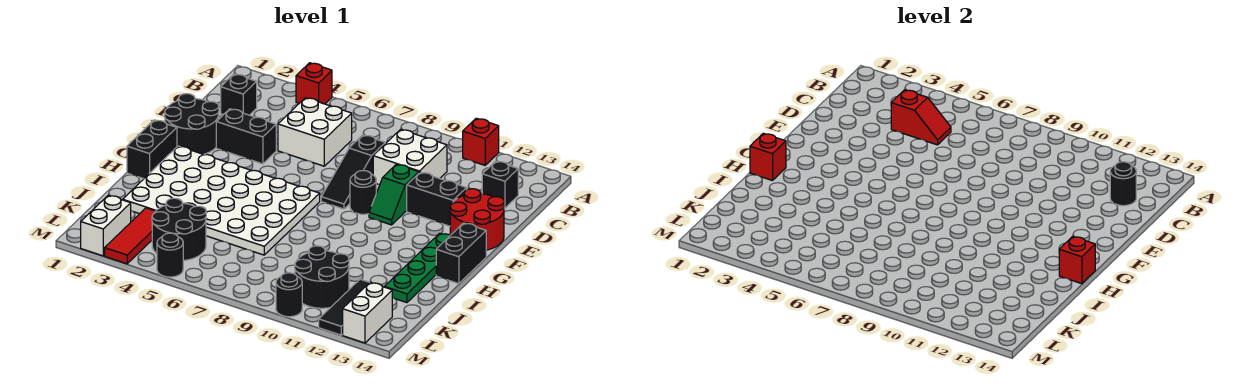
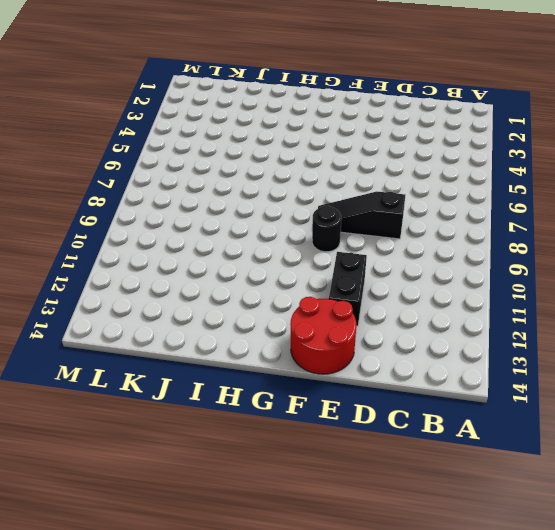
none -> red 1x1 brick [296,63,332,104]
none -> red 1x1 brick [463,118,499,165]
none -> black 1x1 brick [221,74,257,115]

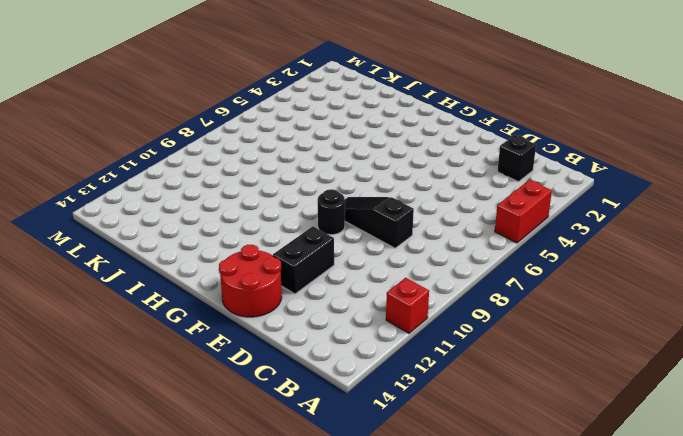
red 1x2 brick [495,180,552,243] -> red 1x1 brick [296,63,332,104]
none -> white 2x2 brick [278,98,352,166]
none -> white 2x2 brick [373,129,447,185]
none -> black 1x1 brick [482,161,518,208]

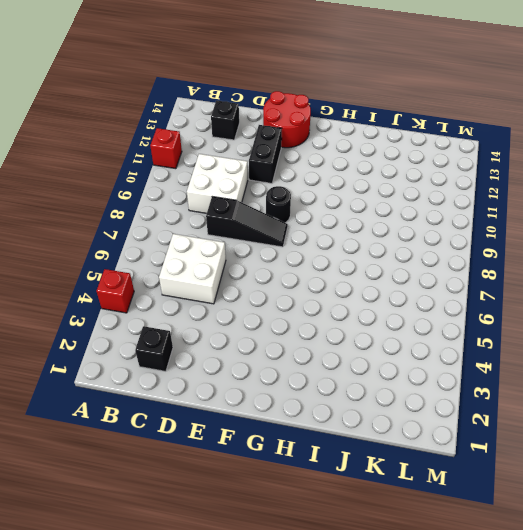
none -> black 2x2 round brick [165,94,219,154]
none -> black 1x2 brick [216,109,276,164]
none -> green 1x2 slope [369,164,419,225]

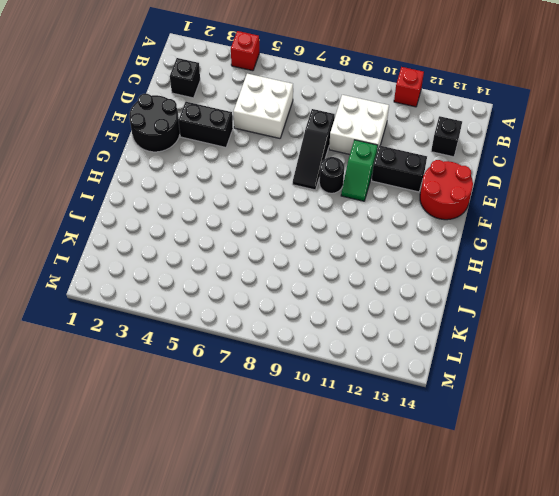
none -> black 1x2 brick [127,120,177,179]
none -> white 4x6 plate [123,146,320,255]
none -> green 1x4 plate [385,233,450,303]

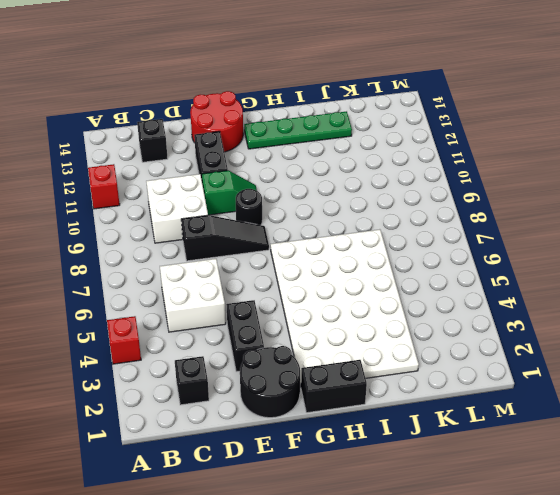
none -> black 1x2 brick [436,223,486,284]
none -> red 1x3 tile [105,208,155,264]
none -> black 2x2 round brick [152,198,206,260]

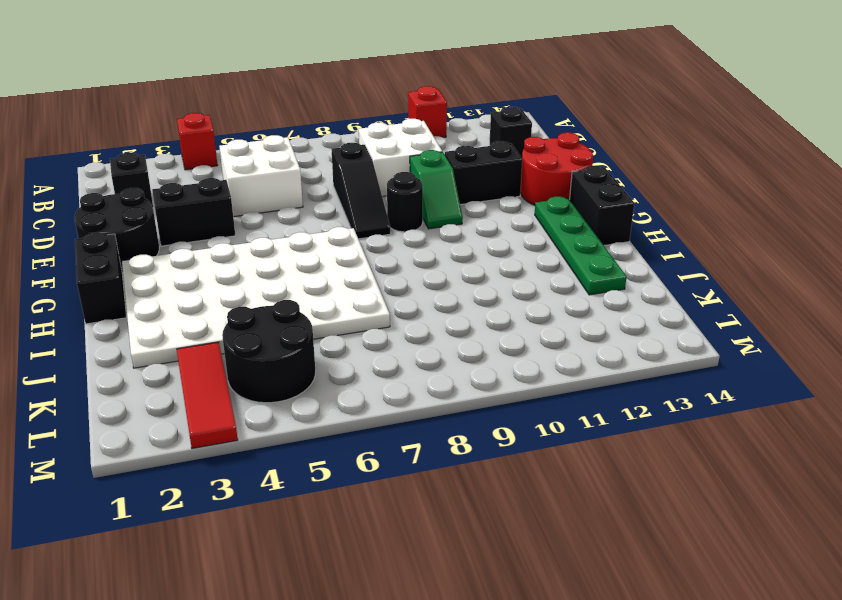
none -> black 2x2 round brick [295,246,349,308]
none -> black 1x3 tile [319,279,370,335]
none -> white 1x2 brick [81,195,131,256]

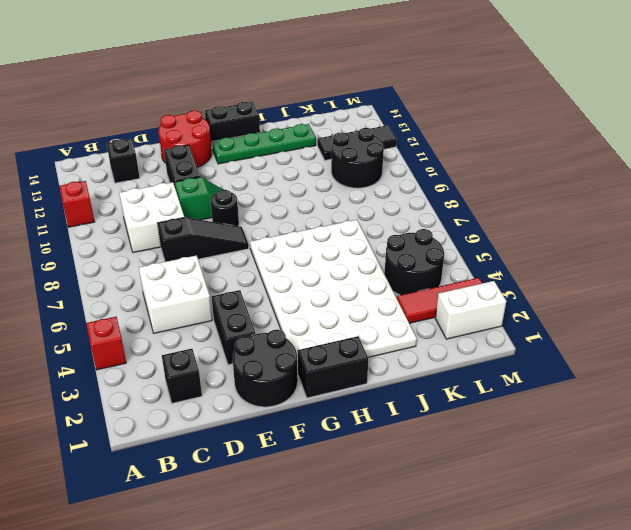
none -> white 1x2 brick [343,283,392,343]
none -> black 1x1 round brick [157,233,183,277]
none -> black 1x1 round brick [276,273,302,317]

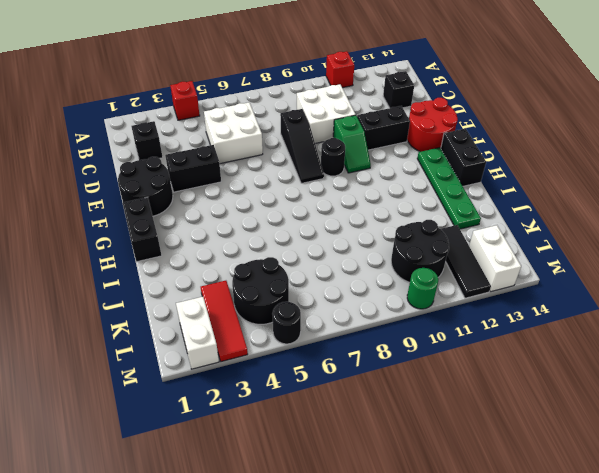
green 1x1 round brick [407,268,438,309] -> black 1x1 round brick [276,273,302,317]
none -> white 4x6 plate [123,146,320,255]
none -> red 1x2 slope [891,90,951,145]
none -> black 1x1 round brick [1110,162,1136,206]

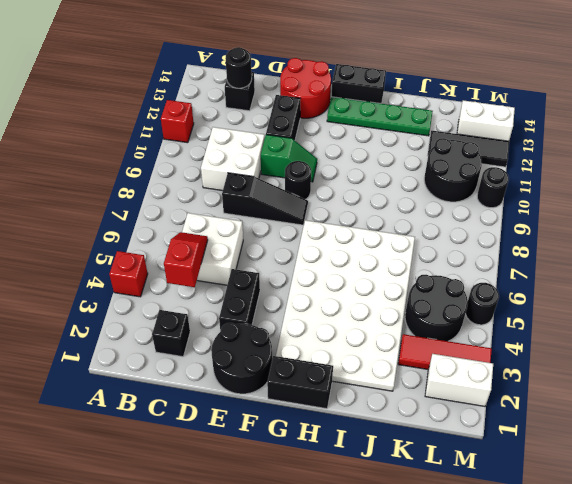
none -> red 1x1 brick [750,133,786,181]
none -> red 1x1 brick [1059,236,1095,284]

